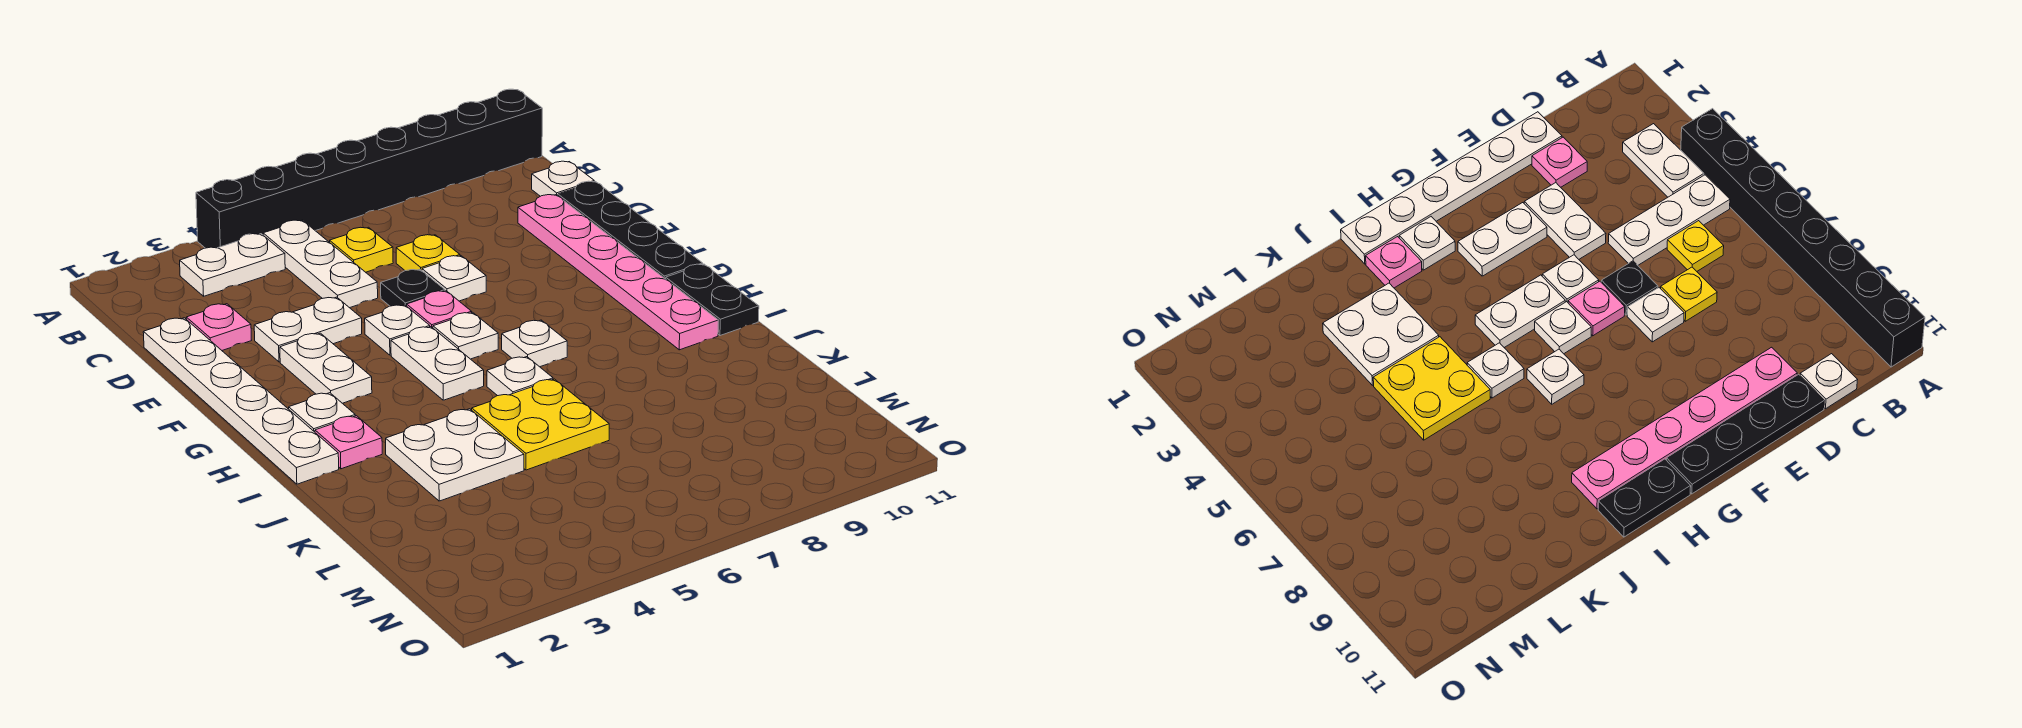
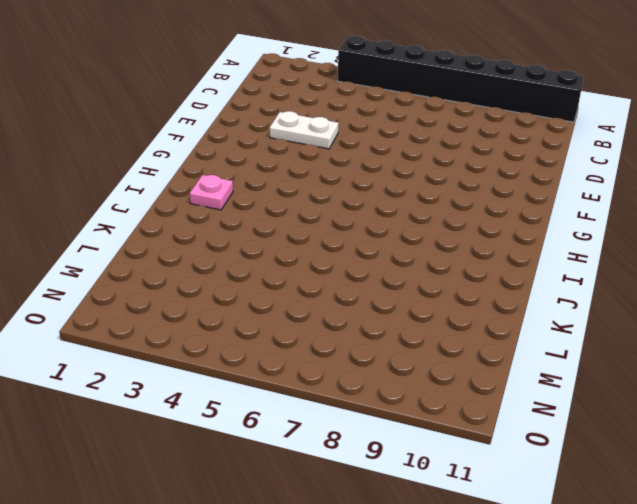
none -> white 1x2 plate [180,234,285,296]
none -> white 1x3 plate [263,220,378,308]
none -> yellow 1x1 plate [330,227,393,272]

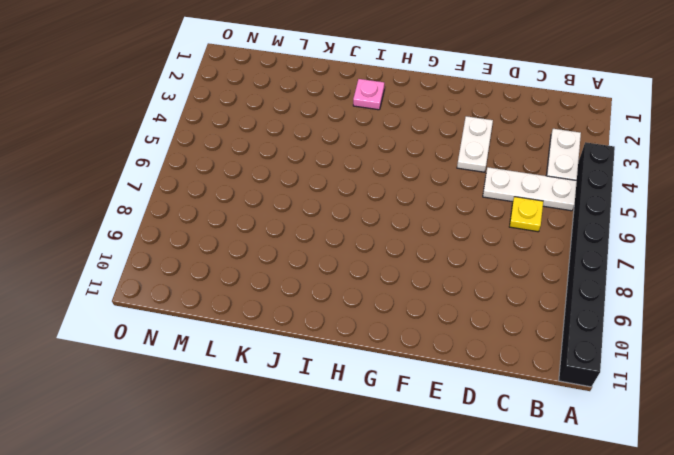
none -> white 1x1 plate [532,161,594,196]
none -> white 1x6 plate [143,318,339,484]
none -> pink 1x1 plate [186,304,251,350]

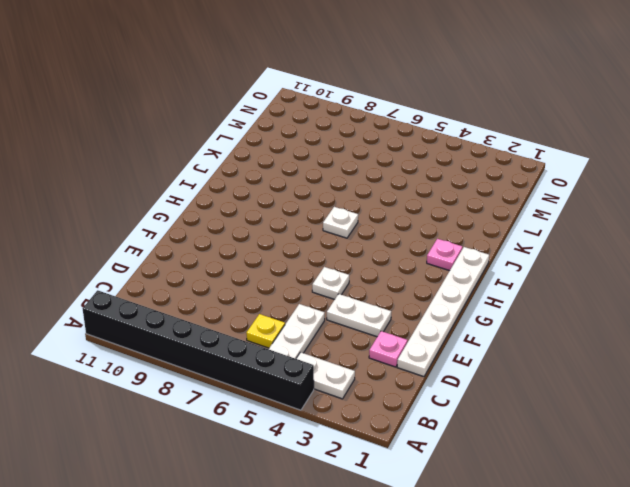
none -> white 1x1 plate [532,161,594,196]
none -> yellow 1x1 plate [396,235,460,271]
none -> pink 1x6 plate [518,195,718,350]

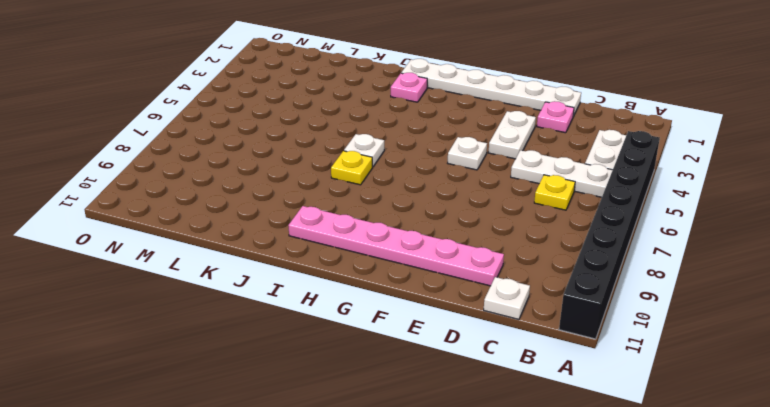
yellow 1x1 plate [331,151,372,185] -> yellow 1x1 plate moved to [396,235,460,271]
none -> black 1x4 plate [558,181,703,279]
none -> black 1x1 plate [381,269,445,306]
none -> white 1x1 plate [422,256,486,301]

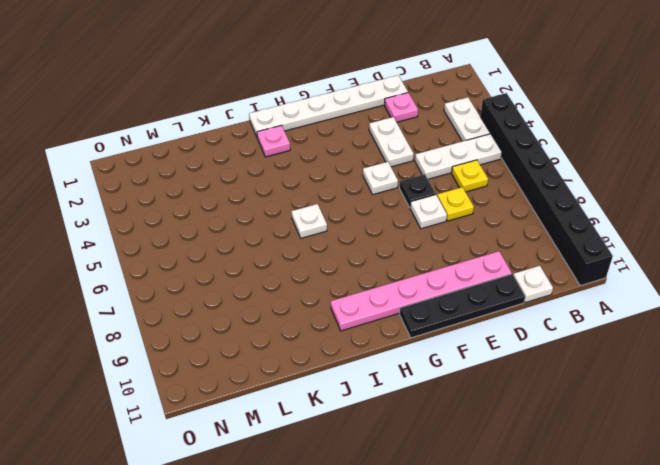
none -> white 1x2 plate [280,333,372,403]
none -> pink 1x1 plate [407,291,472,328]
none -> white 1x2 plate [391,327,484,400]

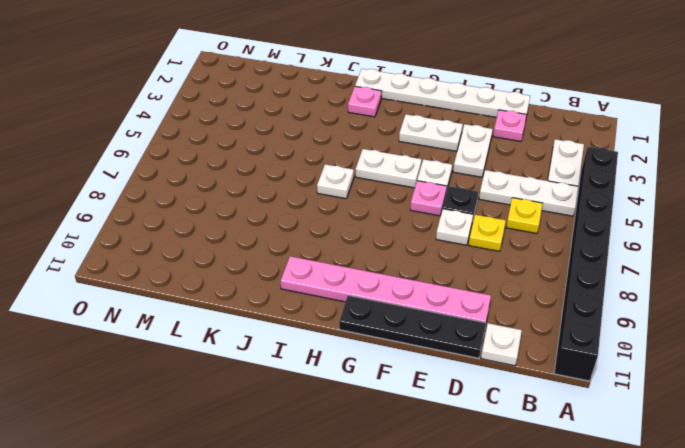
none -> white 1x1 plate [433,312,498,359]
none -> white 1x1 plate [289,393,355,432]
none -> white 1x1 plate [502,320,567,367]

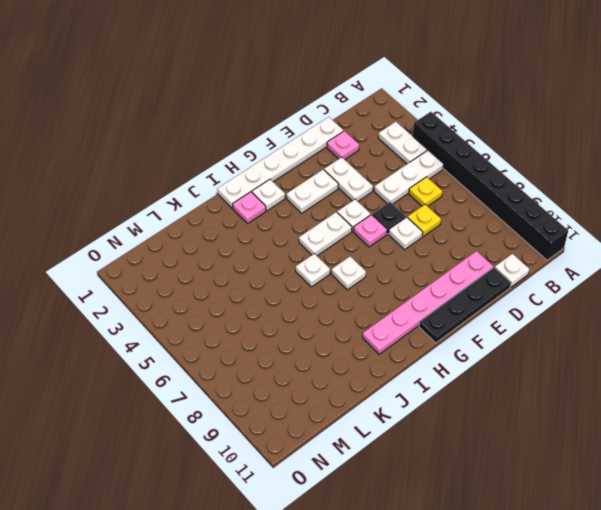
none -> white 1x1 plate [433,312,498,359]
none -> black 1x2 plate [666,264,759,336]
none -> white 2x2 plate [386,409,524,501]

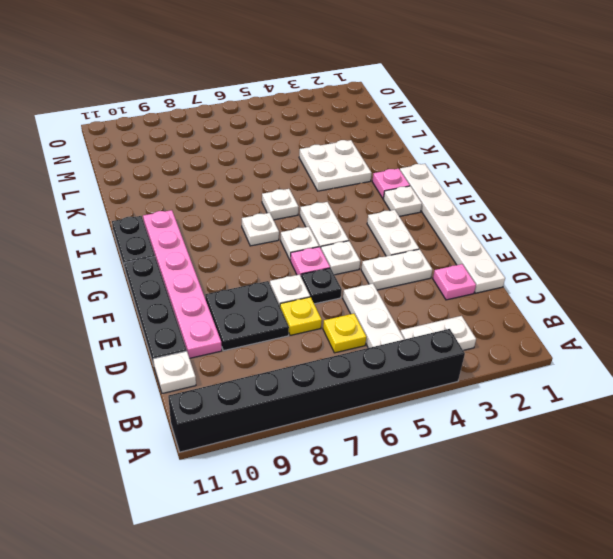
black 2x2 plate [205,281,289,351] -> none
none -> yellow 2x2 plate [472,379,609,470]

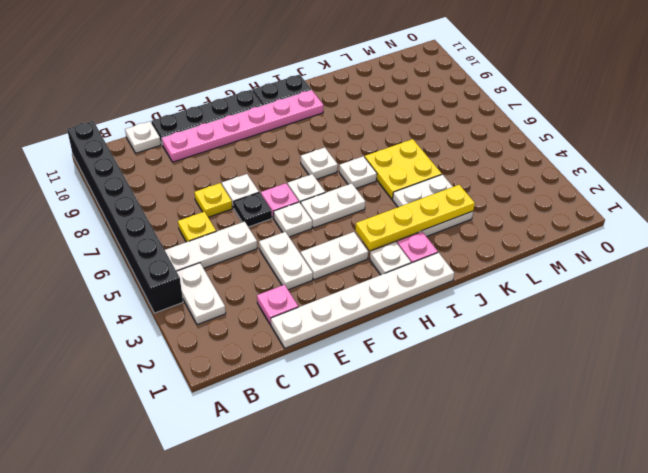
yellow 1x4 plate [355,185,475,250] -> none

